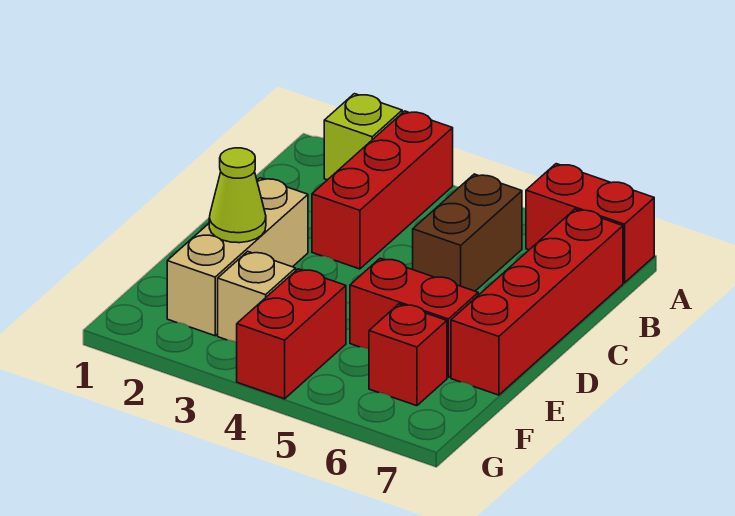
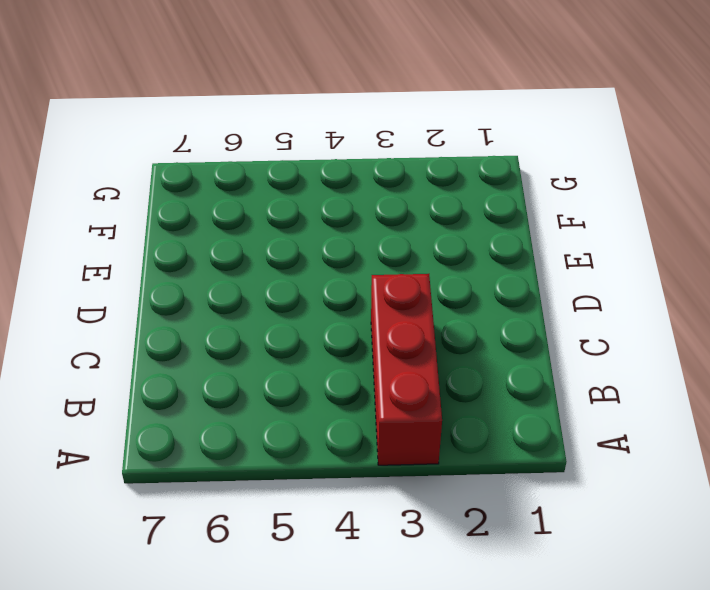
none -> lime 1x1 brick [324,94,402,180]
none -> red 1x2 brick [526,164,654,283]

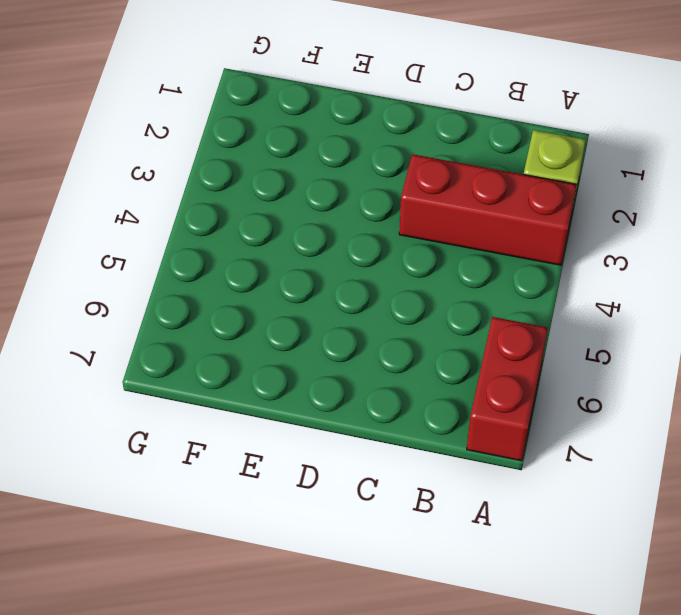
none -> brown 1x2 brick [413,174,522,291]
none -> red 1x4 brick [451,209,623,395]

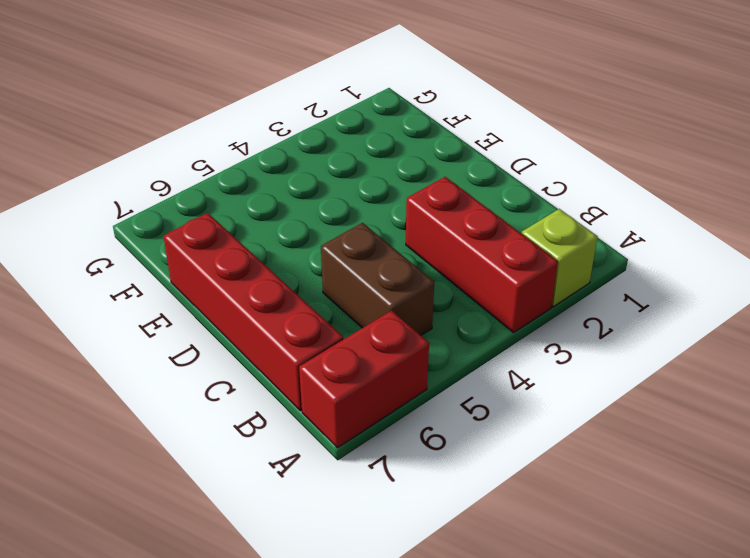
none -> tan 1x3 brick [167,178,308,336]
none -> red 1x2 brick [350,258,478,377]

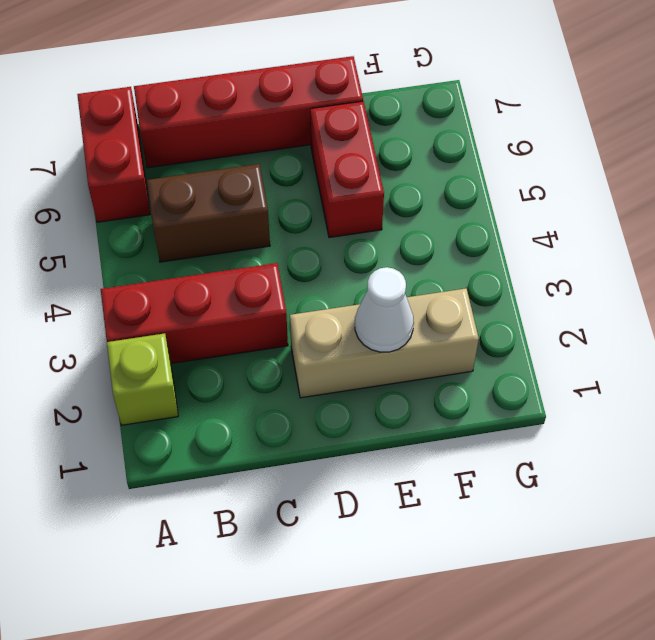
white 1x1 cone [355,267,414,352] -> lime 1x1 cone [209,148,266,243]
none -> tan 1x1 brick [218,251,296,342]
none -> red 1x2 brick [237,269,346,399]

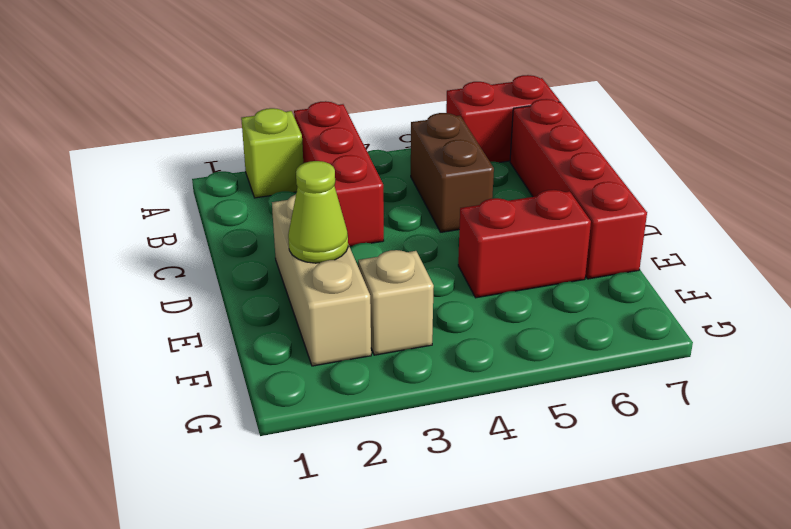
none -> red 1x2 brick [237,269,346,399]
none -> red 1x1 brick [369,304,447,406]

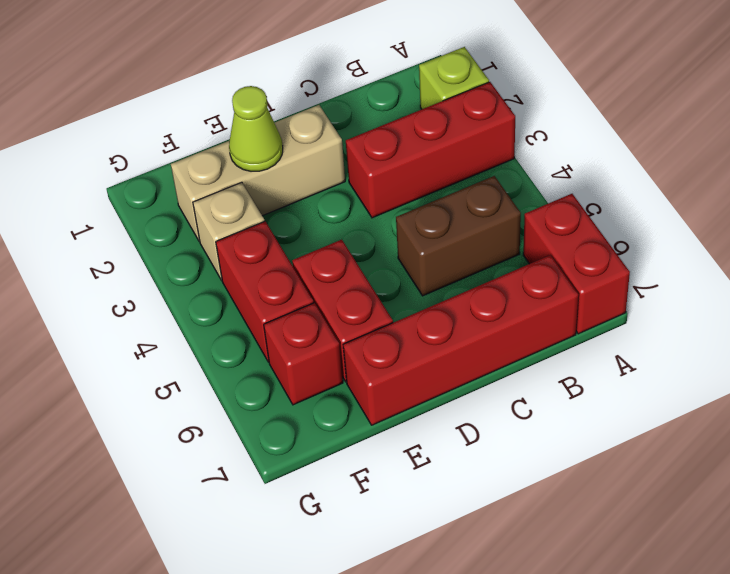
red 1x2 brick [216,222,314,362] -> red 1x2 brick turned to [237,269,346,399]

